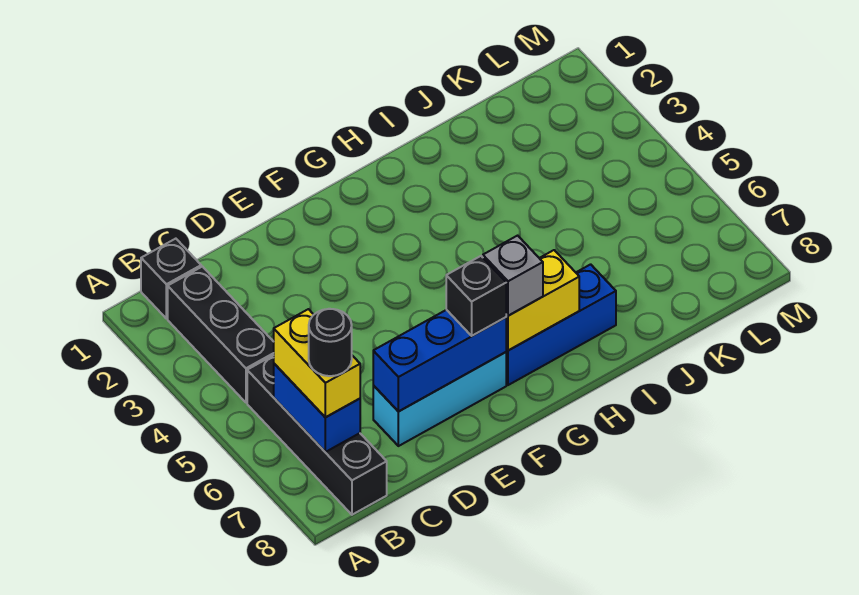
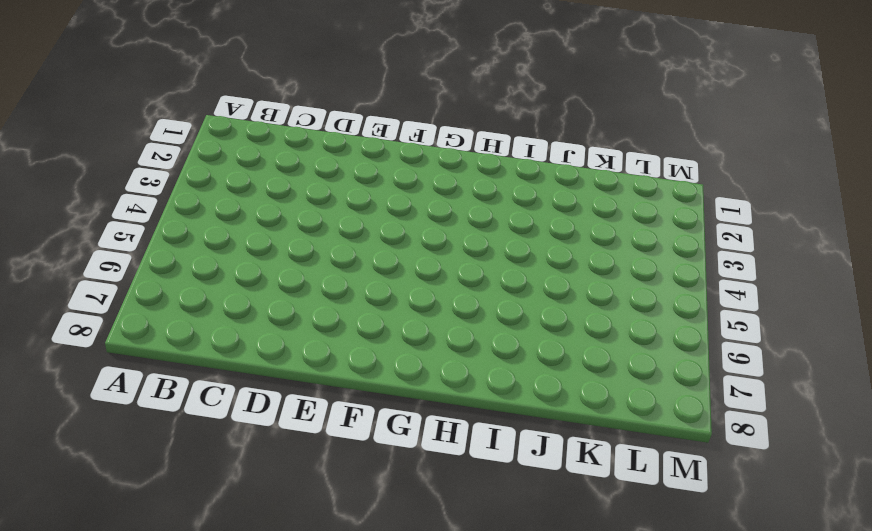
none -> black 1x1 brick [141,239,201,319]
none -> black 1x3 brick [168,267,274,403]
none -> black 1x4 brick [247,355,387,515]

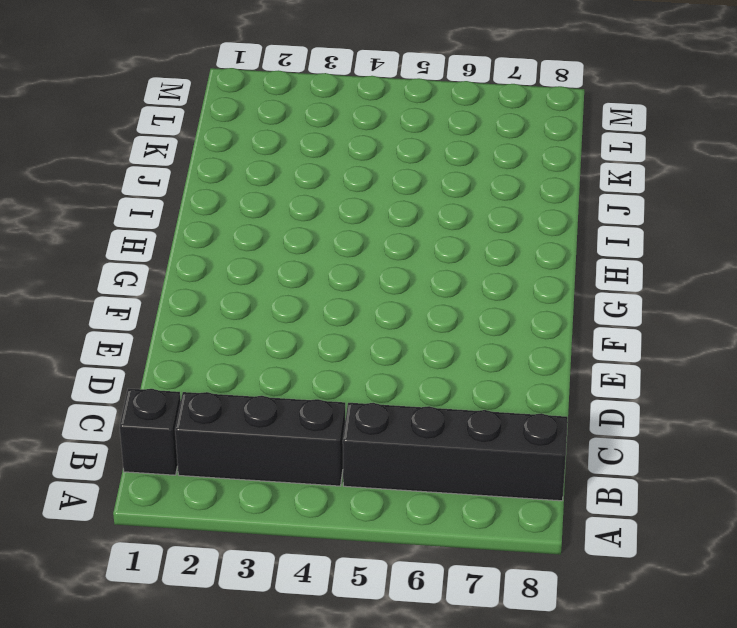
none -> cyan 1x3 brick [373,352,506,446]
none -> blue 1x3 brick [506,264,616,385]
none -> blue 1x2 brick [274,364,360,452]

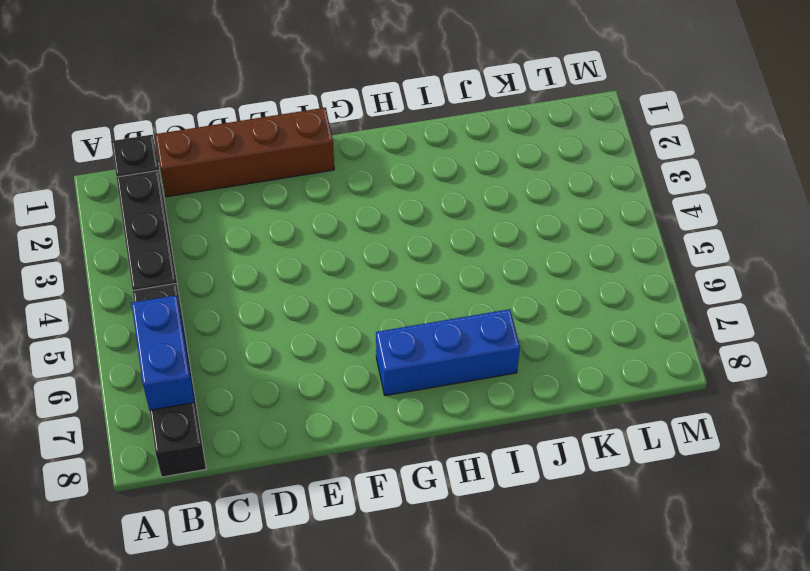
brown 1x4 brick [155,108,334,197] -> none
none -> cyan 1x3 brick [373,352,506,446]
none -> blue 1x3 brick [373,310,506,412]
none -> yellow 1x2 brick [506,250,579,351]

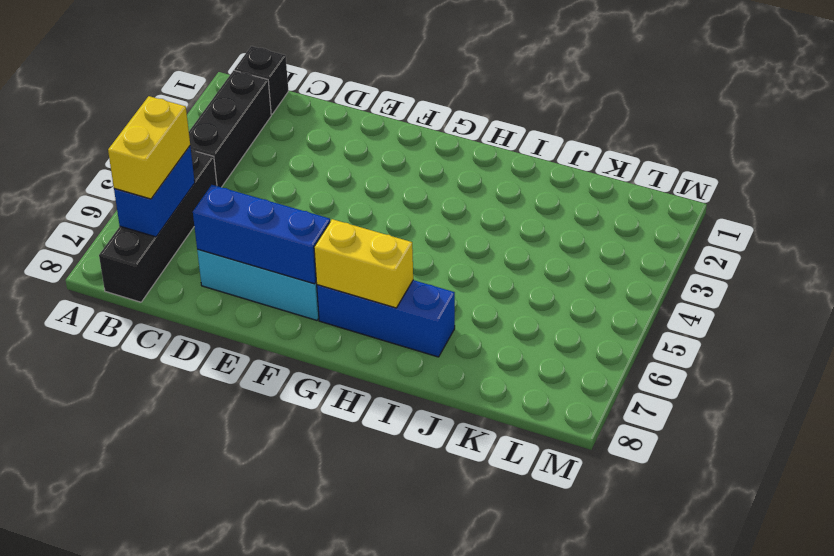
none -> black 1x1 brick [446,256,506,336]
none -> grey 1x1 brick [483,236,543,316]
none -> black 1x1 round brick [309,309,352,376]

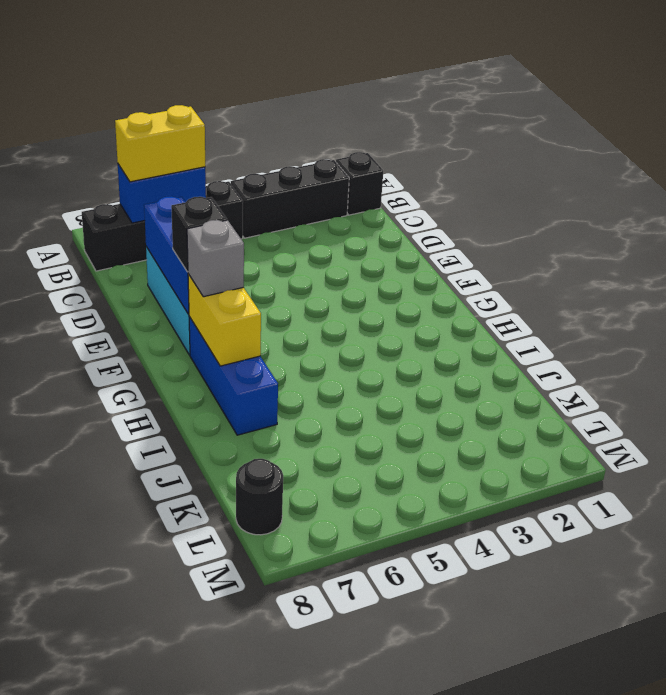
black 1x1 round brick [236,459,283,535] -> black 1x1 round brick moved to [309,309,352,376]

